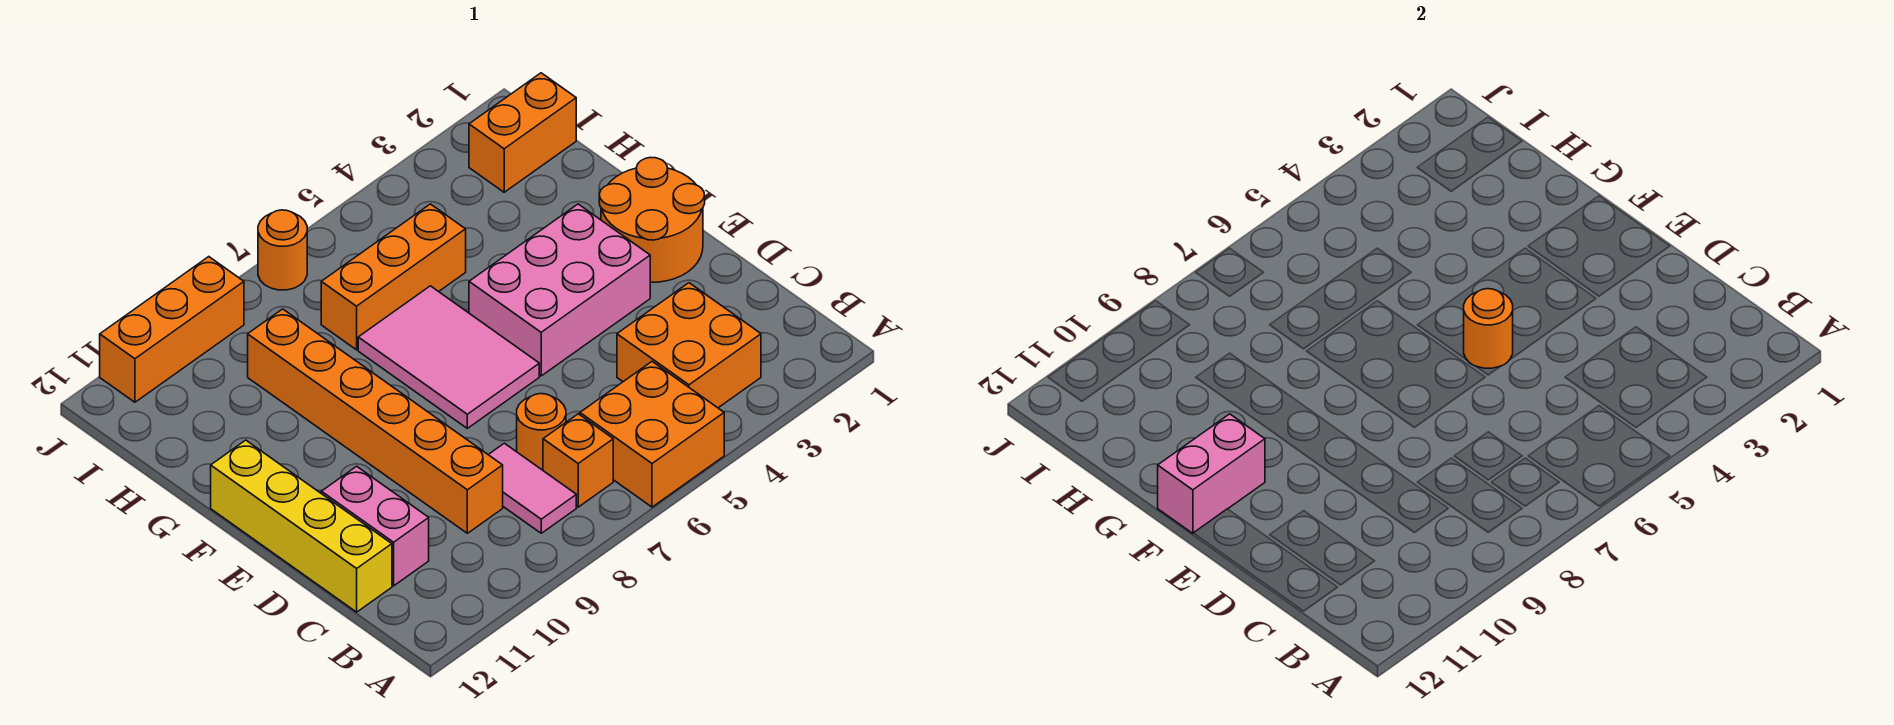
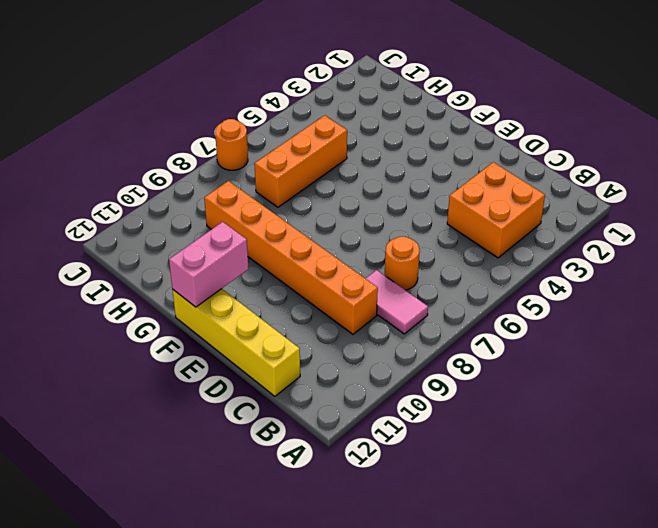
none -> orange 2x2 brick [580,362,724,507]
none -> orange 1x1 brick [543,414,613,507]
none -> pink 1x2 brick [321,466,429,586]

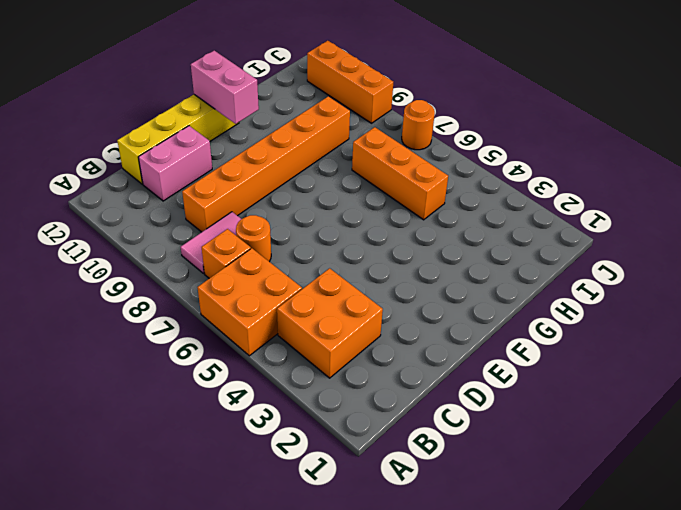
none -> orange 2x2 round brick [599,157,705,282]
none -> pink 2x3 brick [469,204,650,376]
none -> pink 2x3 tile [358,286,539,428]

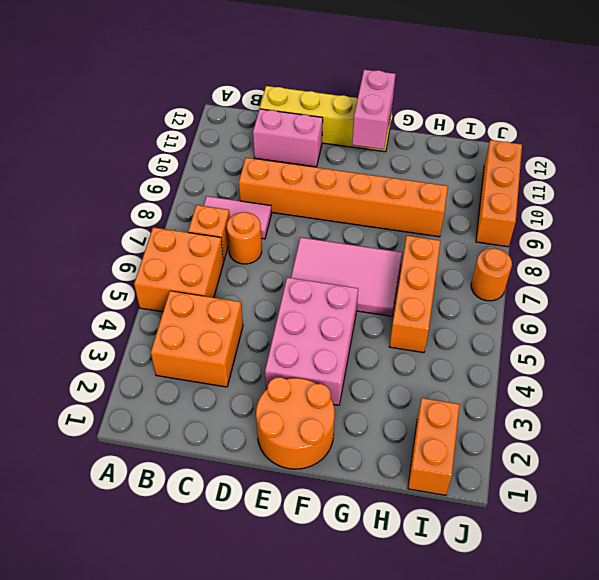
none -> orange 1x1 round brick [1464,289,1513,368]

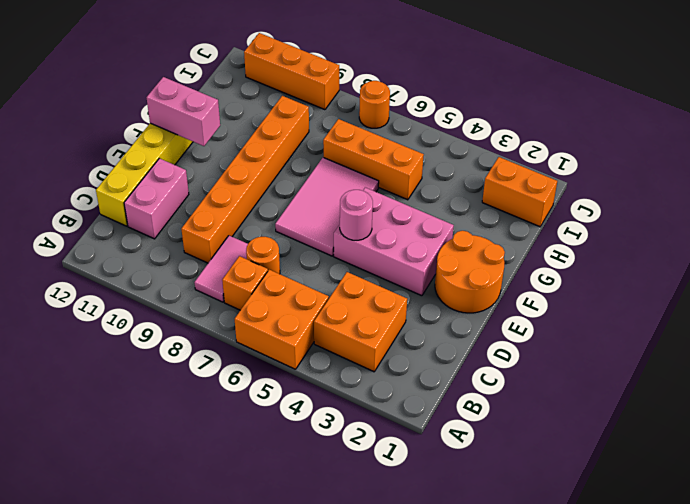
pink 1x1 round brick [340,190,373,240] -> orange 1x1 round brick [1464,289,1513,368]

